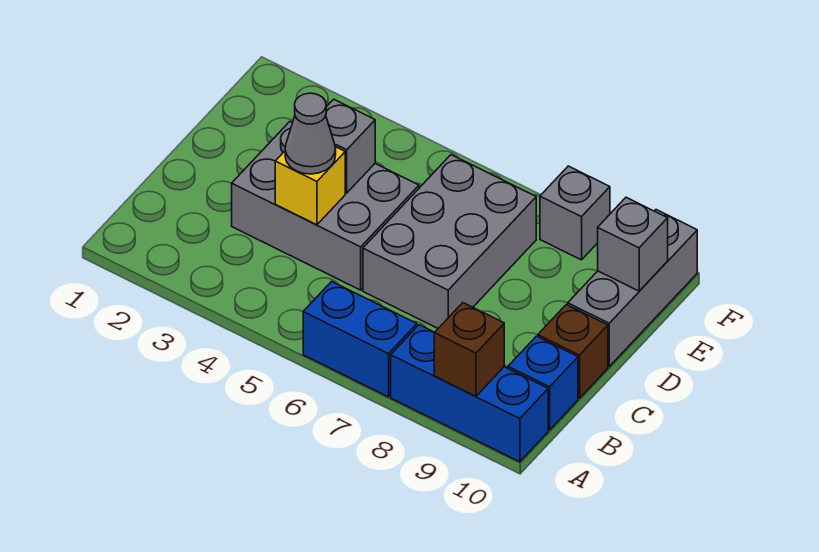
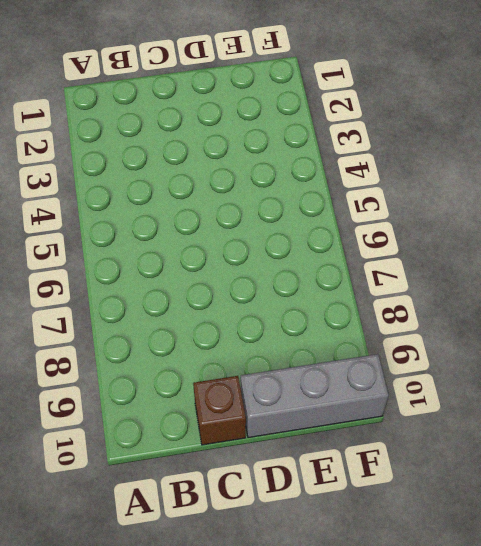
none -> blue 1x2 brick [303,281,417,397]
none -> blue 1x3 brick [391,325,548,462]
none -> blue 1x1 brick [508,336,578,430]

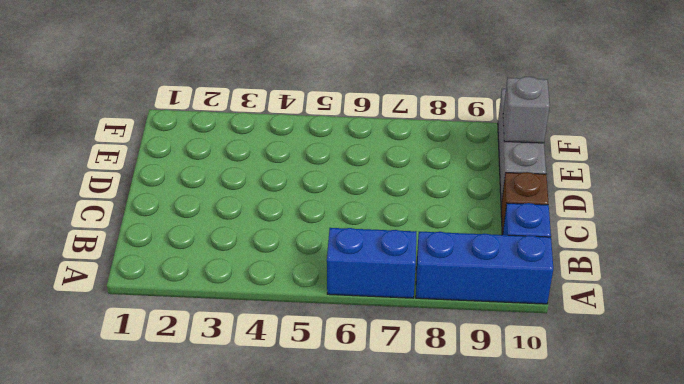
none -> grey 2x3 brick [232,122,419,290]
none -> grey 2x3 brick [363,155,536,328]
none -> grey 1x1 brick [540,166,610,260]

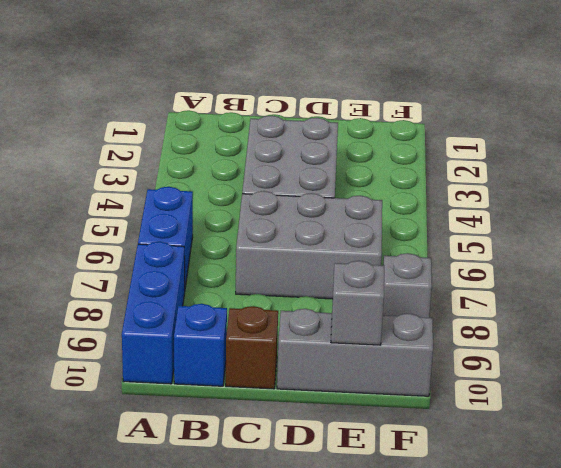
none -> brown 1x1 brick [434,303,504,396]
none -> yellow 1x1 brick [275,147,345,225]
none -> grey 1x1 brick [326,99,375,193]

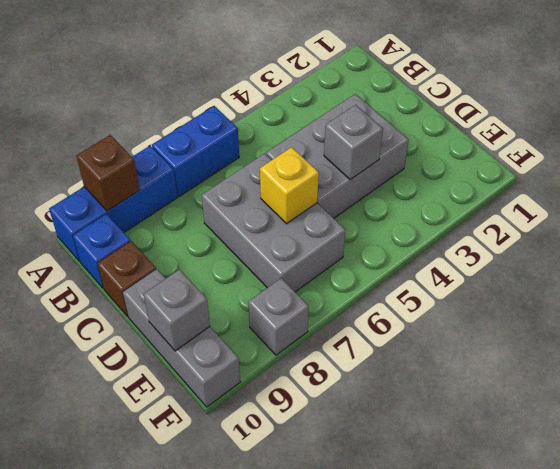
yellow 1x1 brick [260,147,319,224] -> yellow 1x1 brick moved to [275,147,345,225]
none -> grey 1x1 cone [285,93,336,174]

